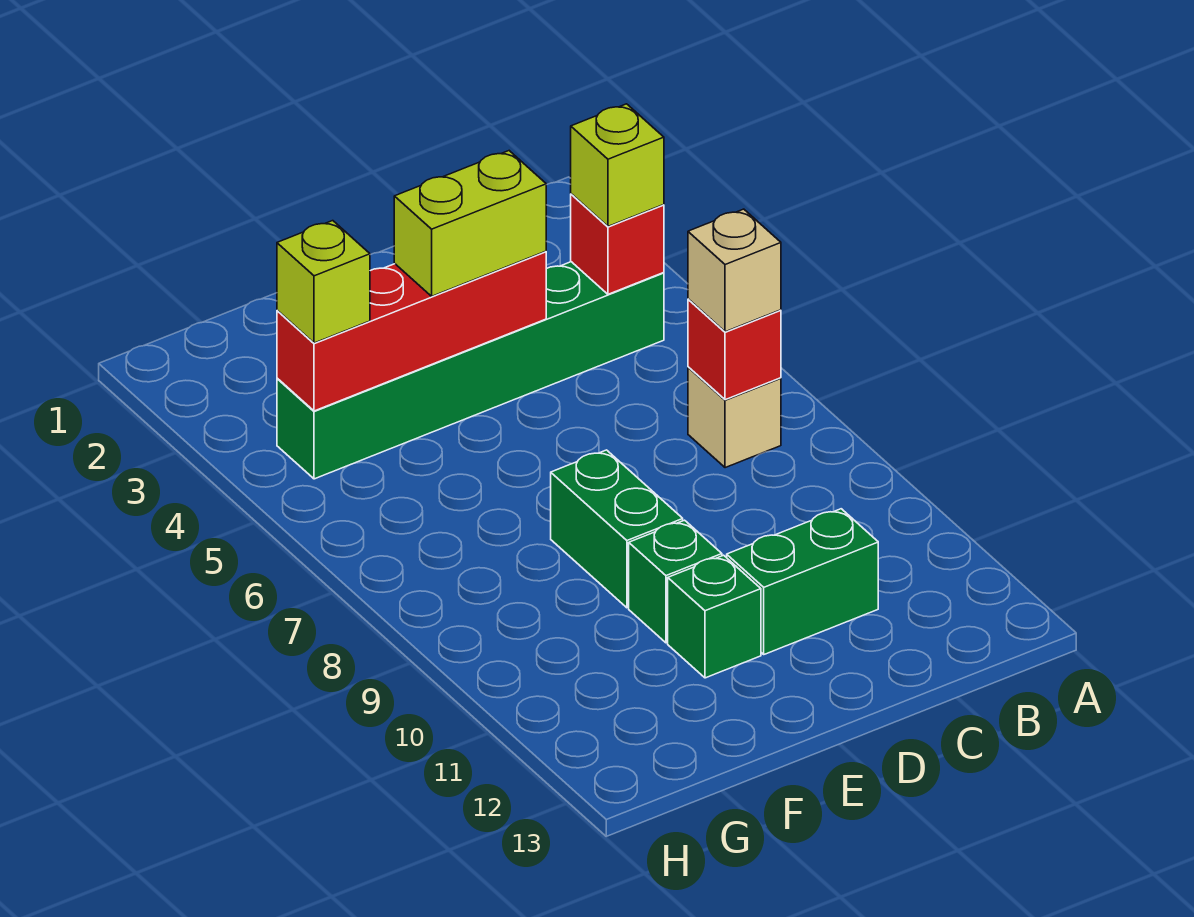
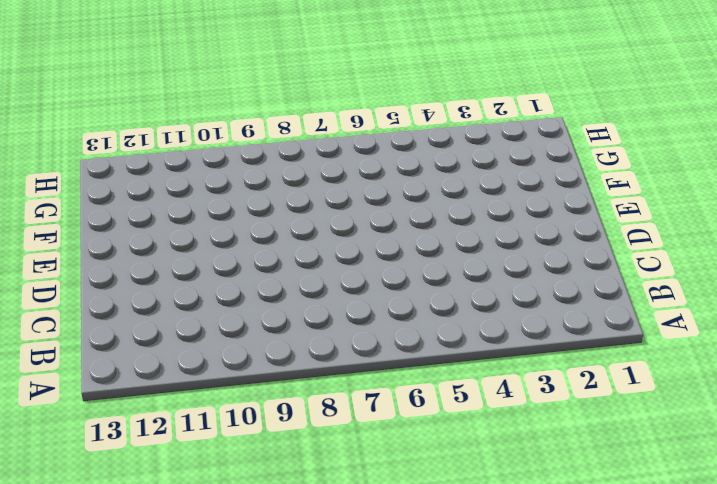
none -> green 1x6 brick [277,262,664,479]
none -> tan 1x1 brick [688,367,781,468]
none -> green 1x2 brick [727,509,878,654]

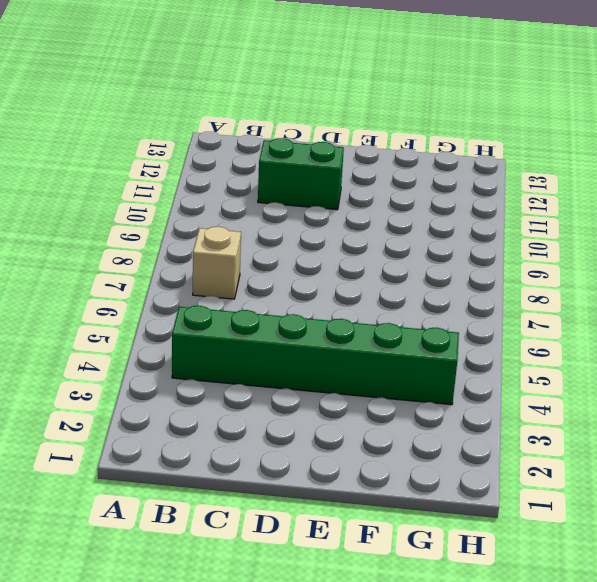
none -> green 1x2 brick [551,450,683,608]
none -> green 1x1 brick [629,520,722,643]
none -> green 1x1 brick [668,555,761,678]

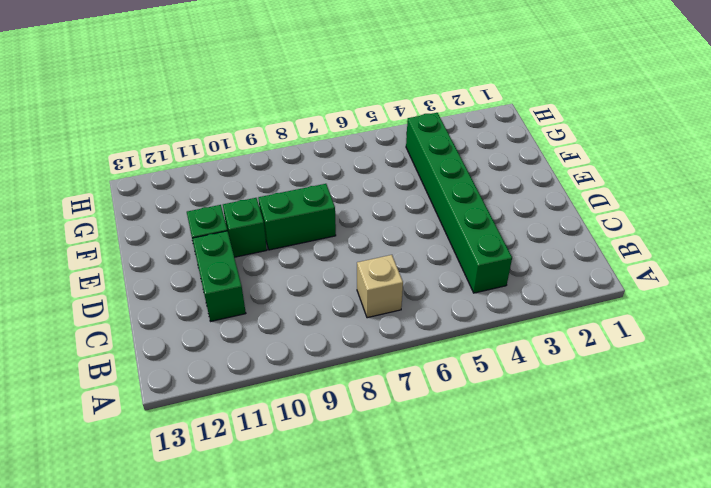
none -> red 1x1 brick [571,194,664,294]
none -> red 1x1 brick [688,299,781,400]
none -> red 1x4 brick [277,251,546,411]

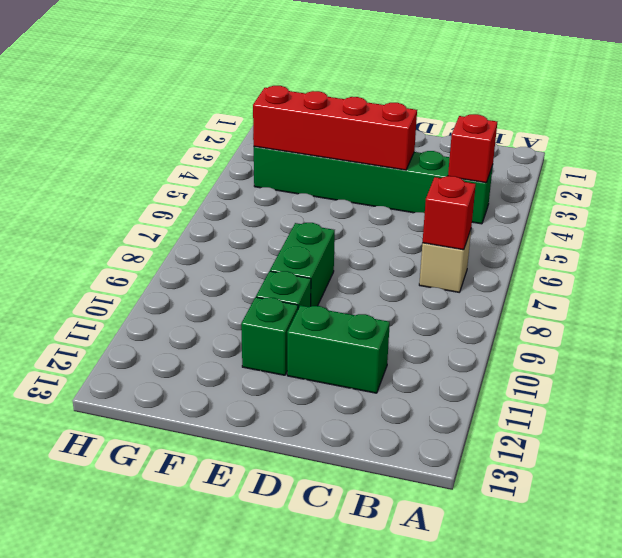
none -> lime 1x1 brick [571,104,664,226]
none -> tan 1x1 brick [688,209,781,332]
none -> lime 1x2 brick [394,151,546,296]

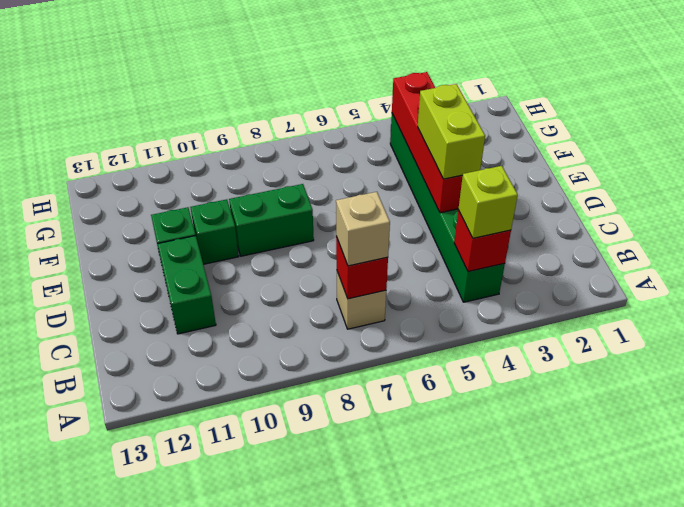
none -> lime 1x1 brick [277,221,370,343]

